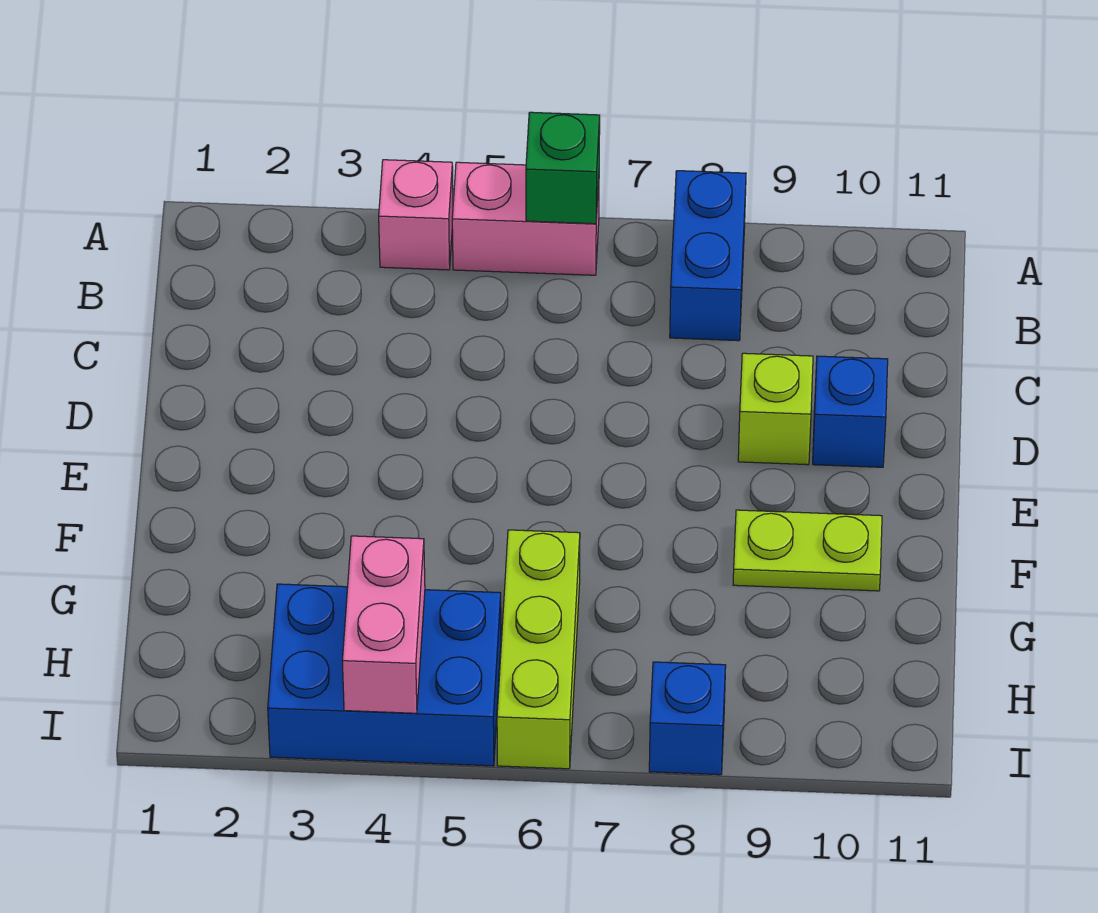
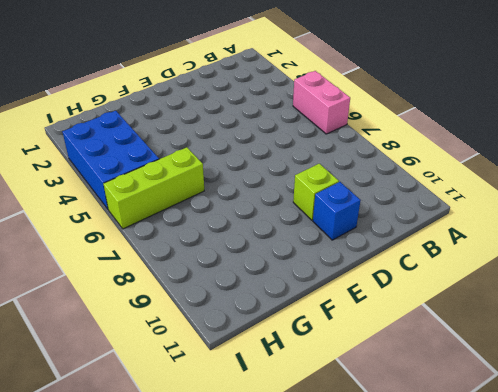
none -> pink 1x1 brick [379,160,453,270]
none -> blue 1x2 brick [670,171,746,341]

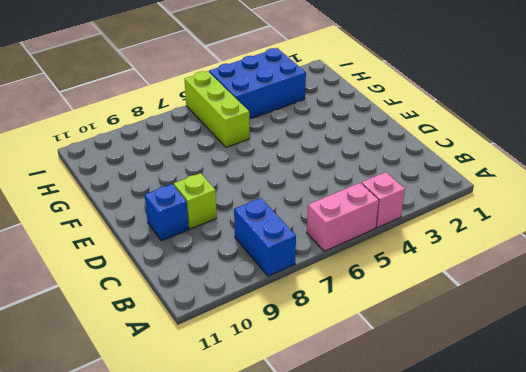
none -> lime 1x2 plate [733,510,882,591]
none -> blue 1x1 brick [649,662,726,775]

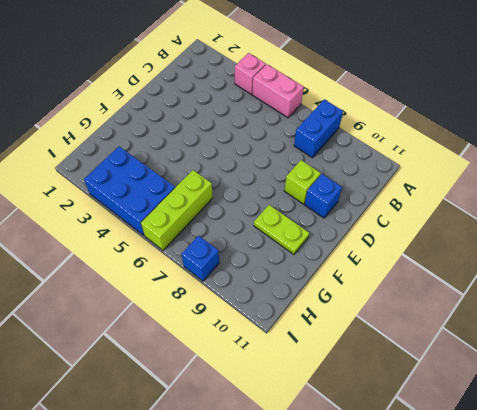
none -> green 1x1 brick [526,112,600,224]
none -> pink 1x2 brick [342,536,425,713]

